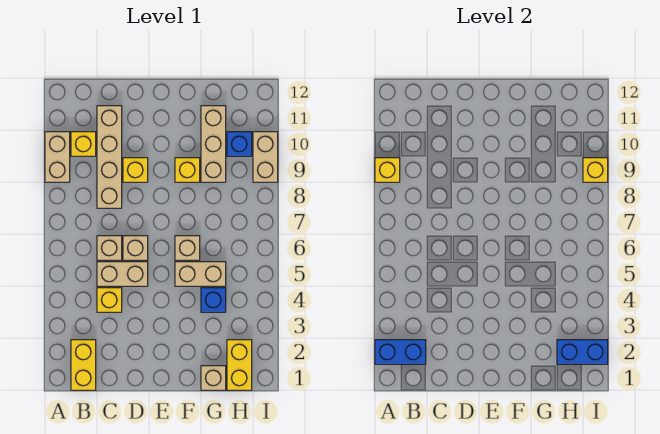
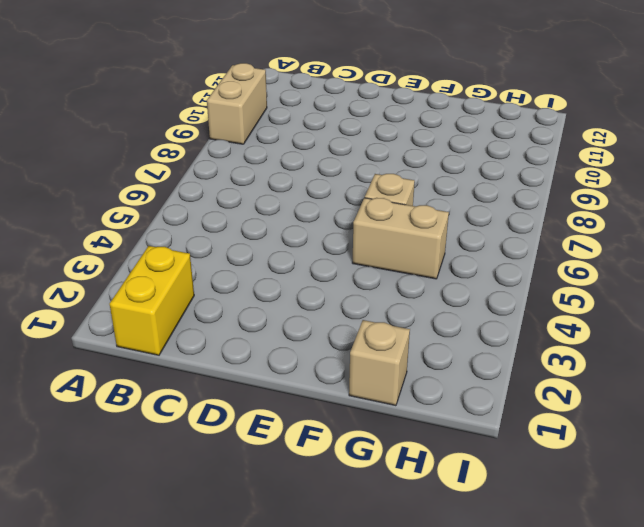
none -> yellow 1x1 brick [71,132,96,156]
none -> yellow 1x1 brick [97,288,122,312]
none -> tan 1x2 brick [97,262,148,286]

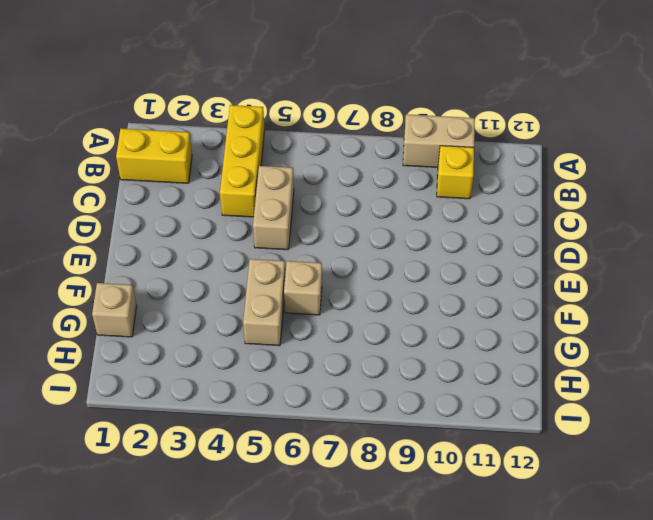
yellow 1x3 brick [220,105,265,217] -> yellow 1x1 brick [97,288,122,312]
none -> tan 1x1 brick [97,236,122,260]
none -> tan 1x4 brick [97,106,122,208]
none -> tan 1x1 brick [123,236,148,260]

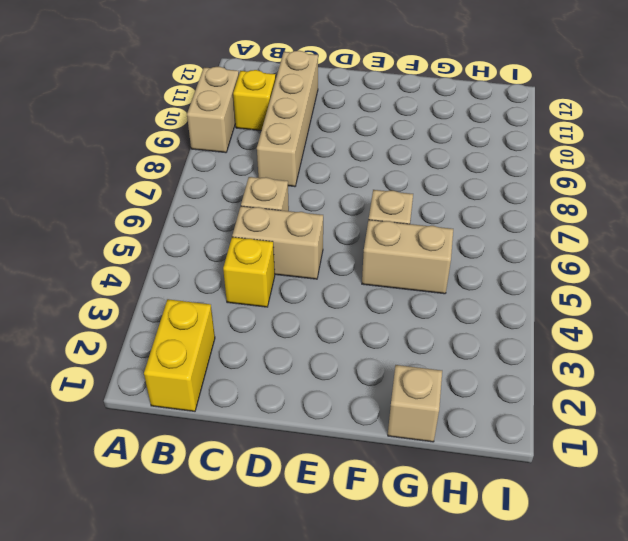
none -> tan 1x1 brick [123,236,148,260]
none -> yellow 1x1 brick [123,158,148,182]
none -> yellow 1x1 brick [175,158,200,182]

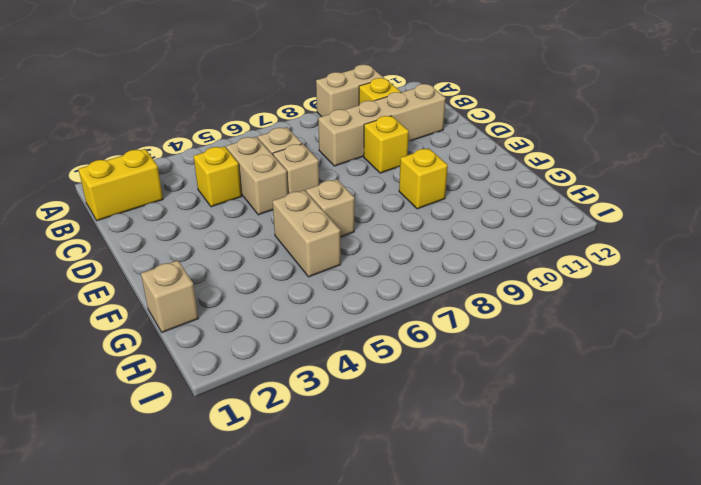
none -> blue 1x1 brick [201,288,226,312]
none -> tan 1x3 brick [201,106,226,182]
none -> yellow 1x2 brick [227,340,252,390]

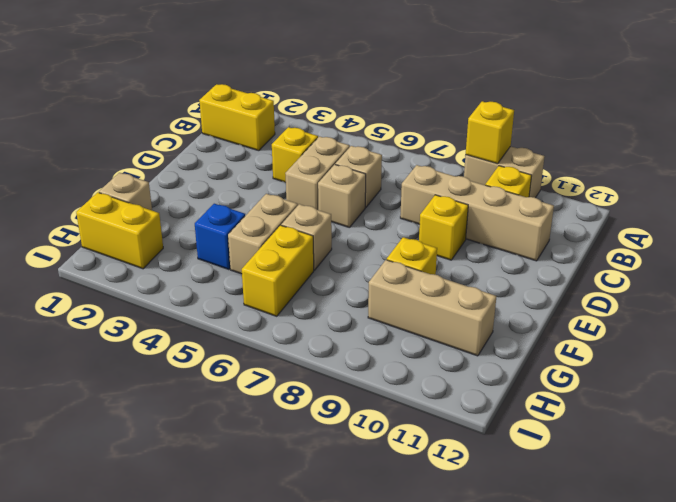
yellow 1x2 brick [242,225,314,316] -> none
none -> blue 1x1 brick [227,132,252,156]
none -> tan 1x2 brick [253,132,278,182]
none -> blue 1x2 brick [375,340,426,364]

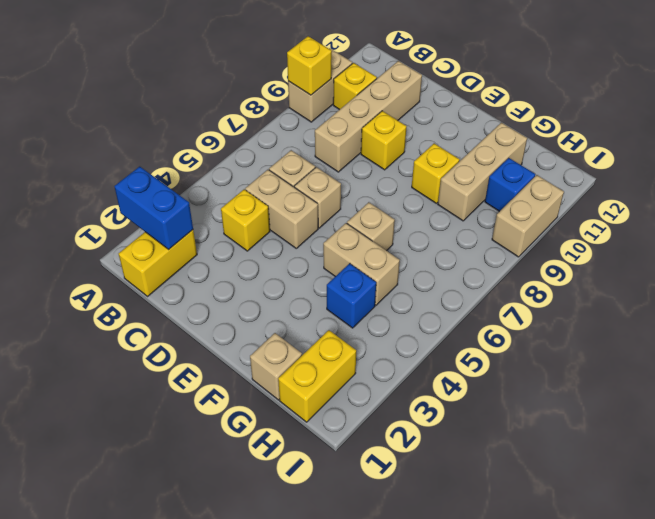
none -> blue 1x2 brick [557,340,608,364]
none -> yellow 1x1 brick [583,158,608,182]

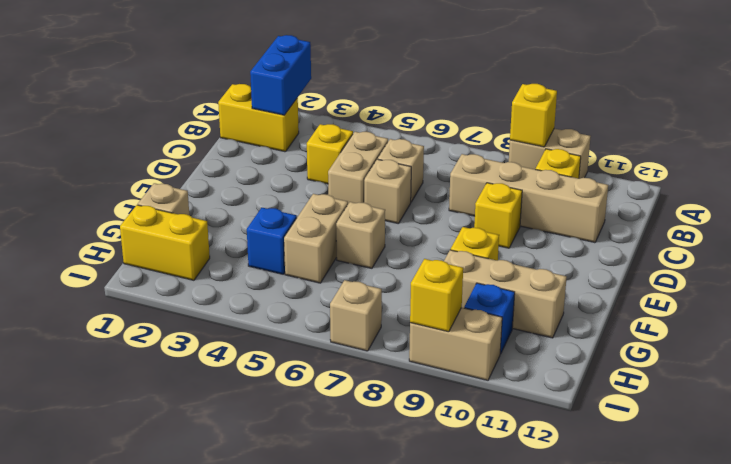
tan 1x1 brick [330,280,382,351] -> none
none -> blue 1x2 brick [557,340,608,364]

